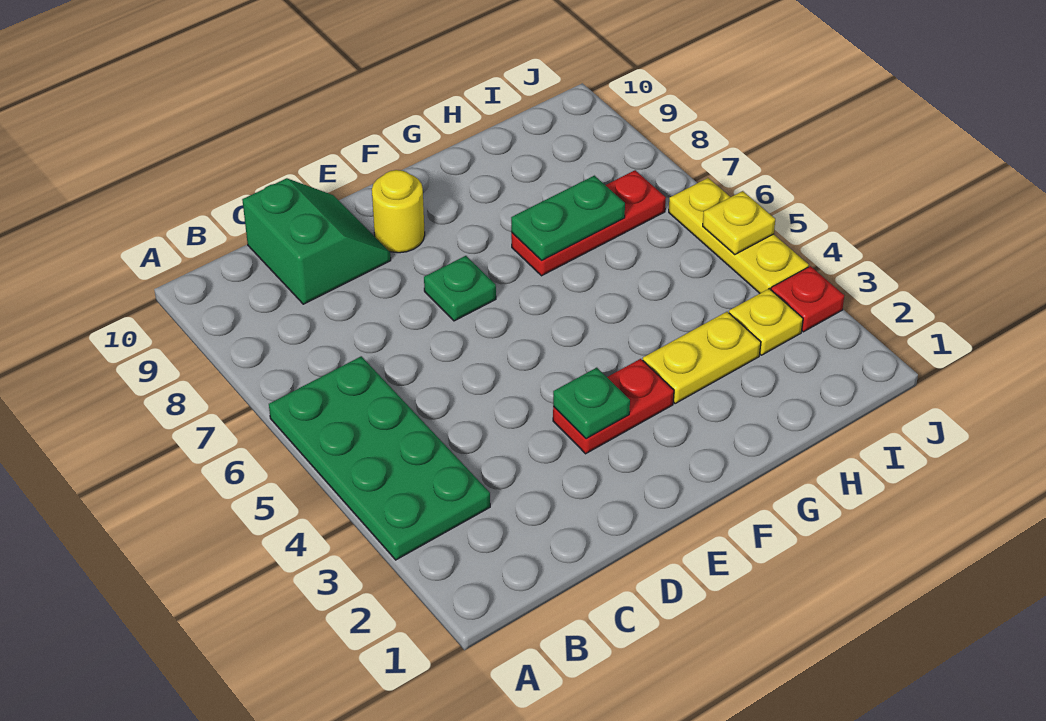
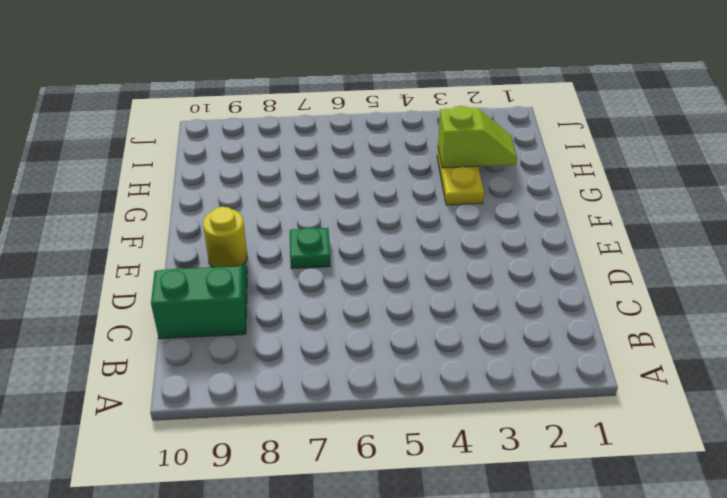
lime 1x2 slope [438,106,517,168] -> none
none -> green 2x4 plate [269,356,490,560]
none -> red 1x2 plate [553,359,674,454]
none -> red 1x3 plate [511,170,666,276]

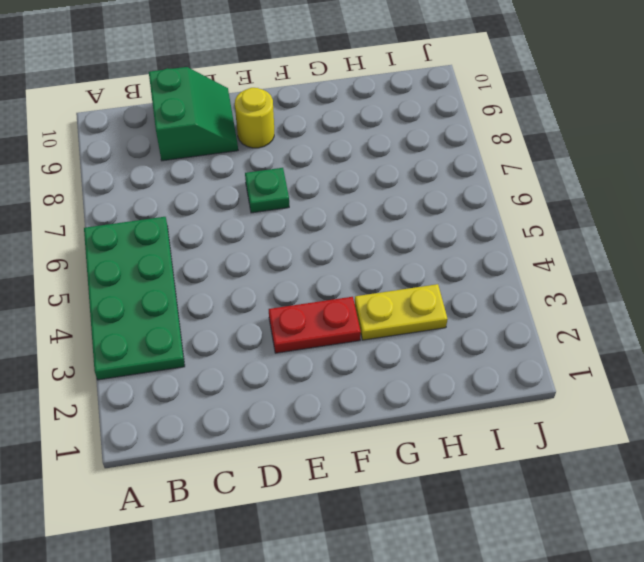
none -> red 1x3 plate [511,170,666,276]
none -> yellow 1x1 plate [729,289,803,355]
none -> red 1x1 plate [771,266,844,332]

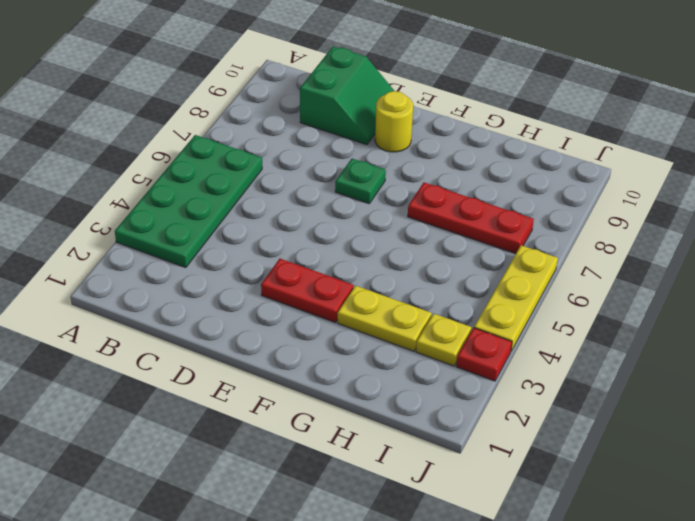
none -> green 1x1 plate [553,368,630,439]
none -> green 1x2 plate [511,176,625,261]
none -> yellow 1x1 plate [703,191,775,255]

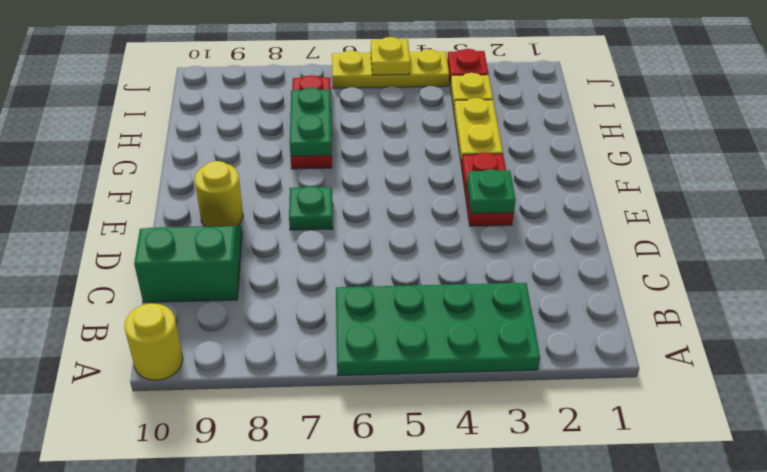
yellow 1x1 round brick [125,303,183,380] -> none

